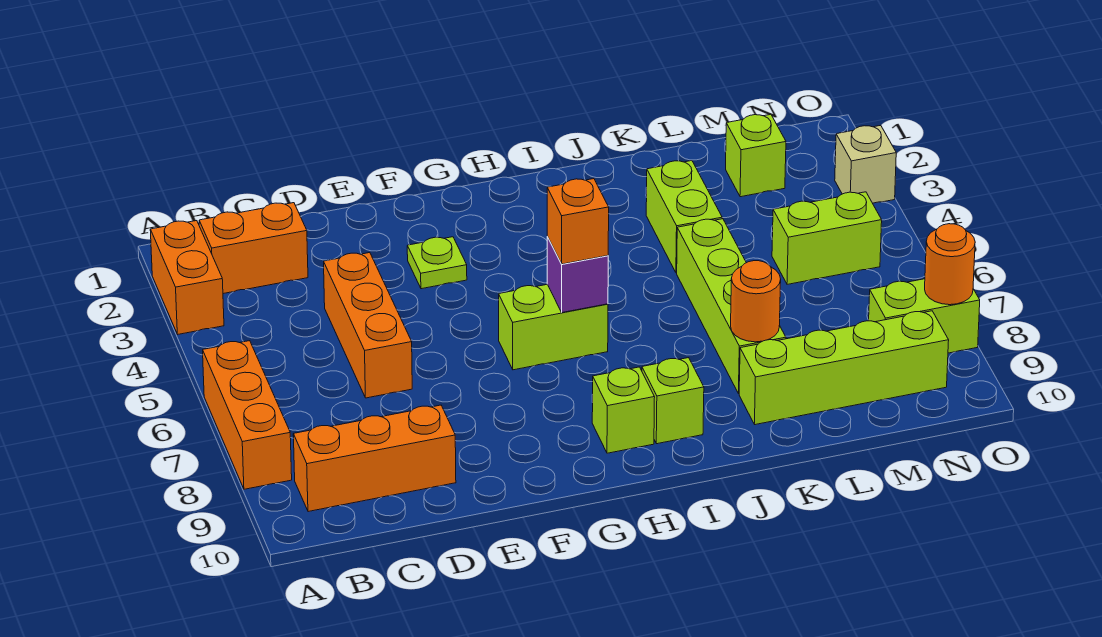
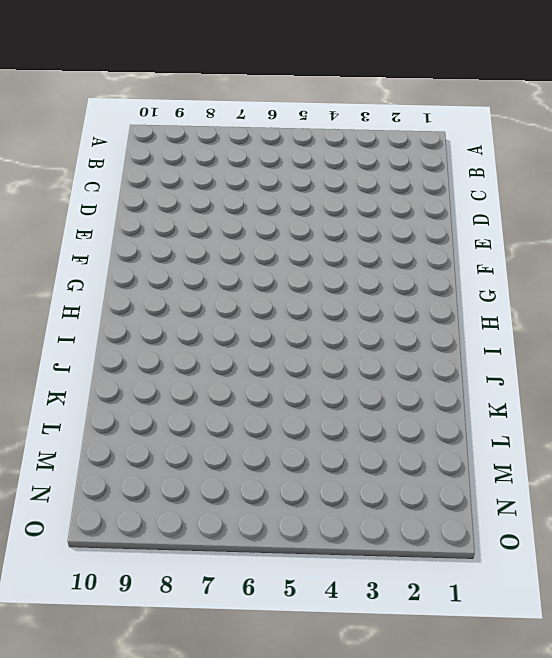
none -> orange 1x2 brick [150,221,224,334]
none -> orange 1x3 brick [203,341,292,489]
none -> orange 1x2 brick [199,203,308,294]

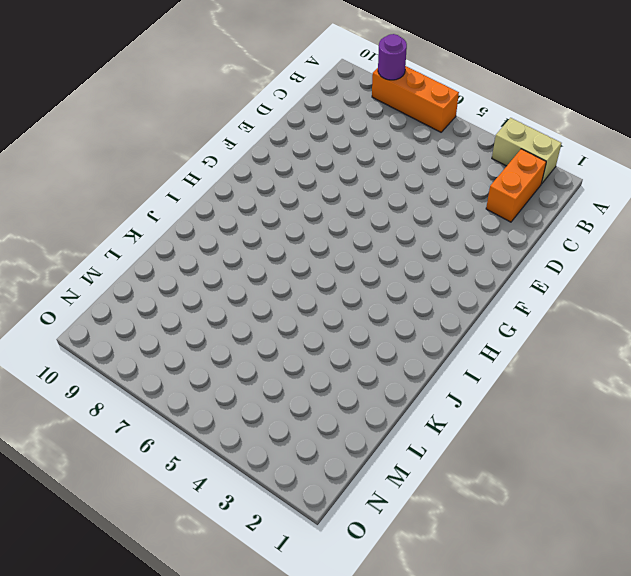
tan 1x2 brick [492,118,561,184] -> orange 1x2 brick [150,221,224,334]
purple 1x1 round brick [378,34,407,80] -> none
none -> orange 1x3 brick [293,405,456,512]
none -> orange 1x3 brick [324,253,412,398]
none -> lime 1x1 plate [407,237,467,289]

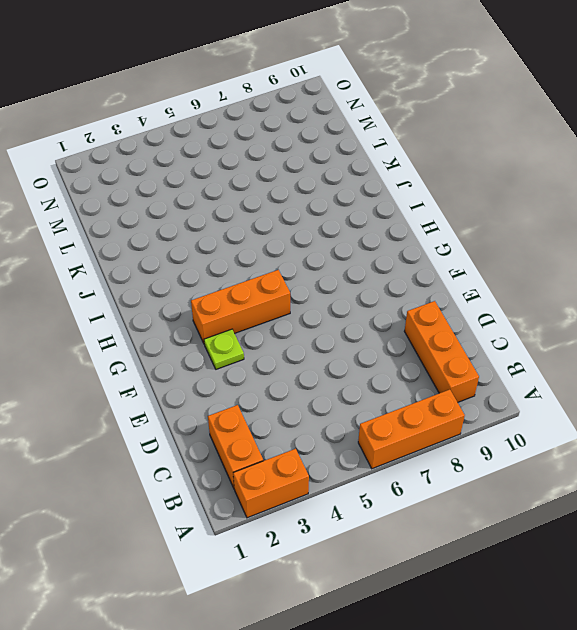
orange 1x3 brick [191,270,290,343] -> orange 1x3 brick moved to [324,253,412,398]
none -> lime 1x2 brick [499,284,608,370]
none -> lime 1x1 brick [592,367,655,453]
none -> lime 1x1 brick [642,358,704,444]

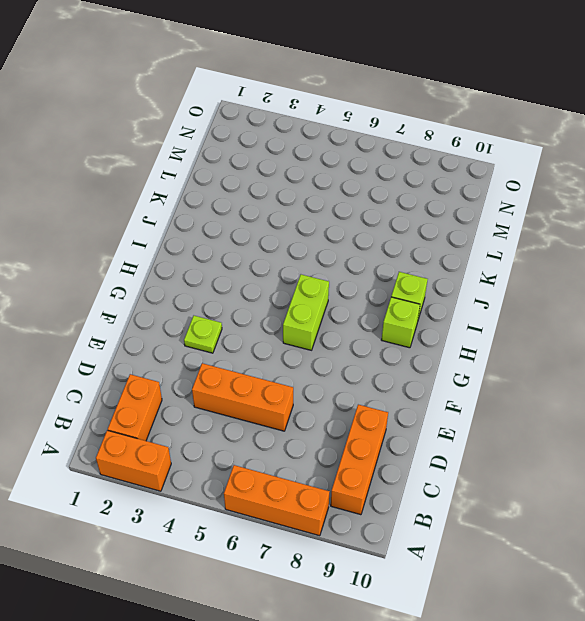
none -> lime 1x2 brick [646,161,722,273]
none -> lime 1x4 brick [677,219,786,394]
none -> lime 1x4 brick [739,311,949,425]

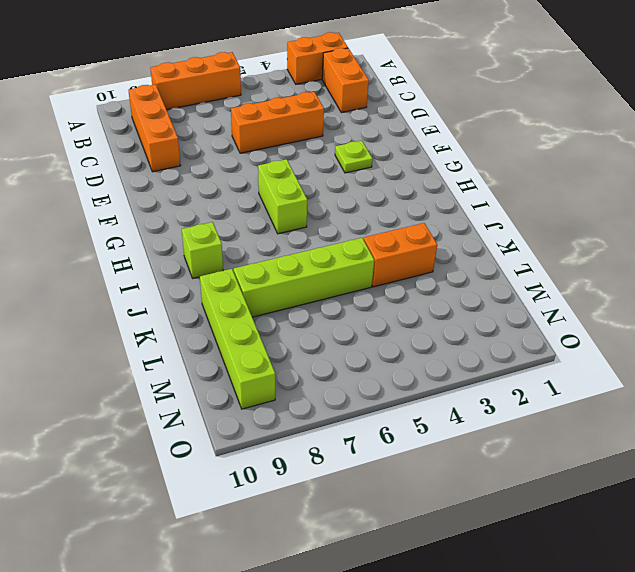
orange 1x2 brick [364,223,437,287] -> lime 1x2 brick [646,161,722,273]
none -> lime 1x1 brick [592,367,655,453]
none -> lime 1x1 brick [726,114,786,197]
none -> lime 1x2 brick [772,192,882,284]

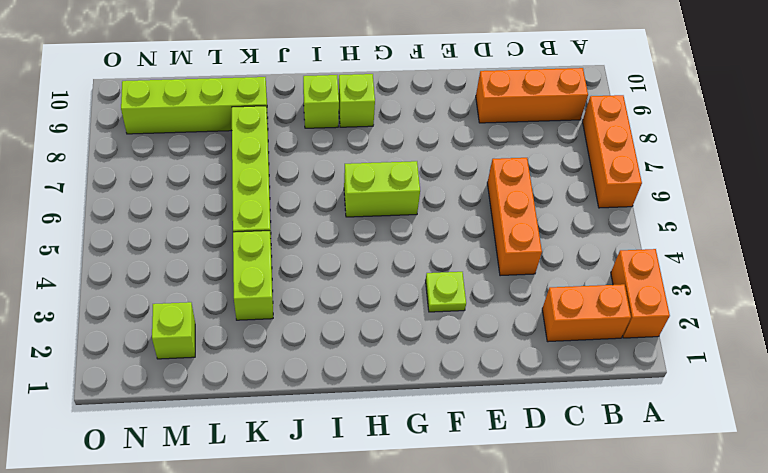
none -> lime 1x2 brick [772,192,882,284]
none -> lime 1x2 brick [869,279,980,353]
none -> tan 1x1 brick [835,125,896,203]

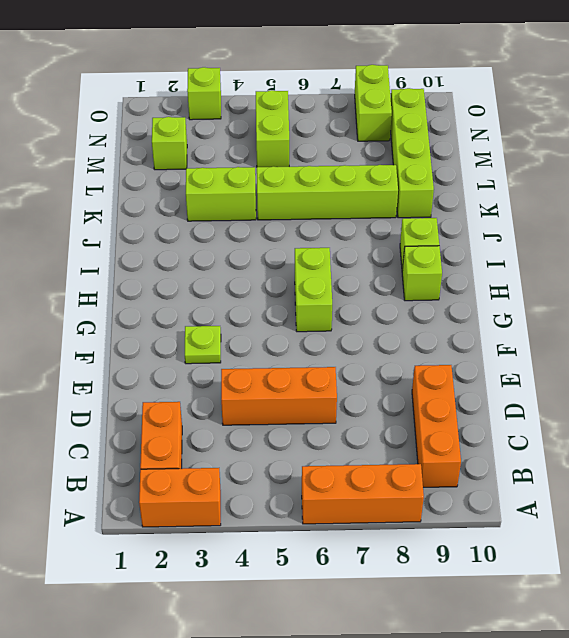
lime 1x1 brick [187,67,221,120] -> tan 1x1 brick [835,125,896,203]
none -> purple 1x1 brick [547,236,608,313]
none -> orange 1x1 round brick [731,261,781,342]
none -> orange 1x1 round brick [925,224,975,305]

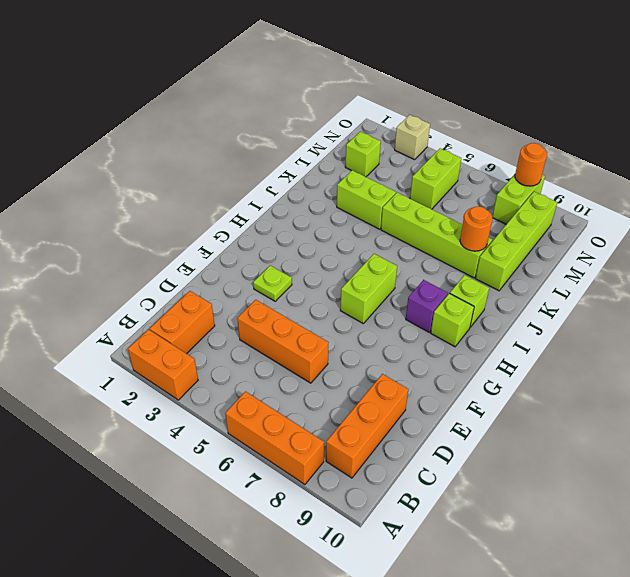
purple 1x1 brick [406,280,448,332] -> purple 1x1 brick moved to [547,236,608,313]
none -> orange 1x1 brick [547,179,609,264]

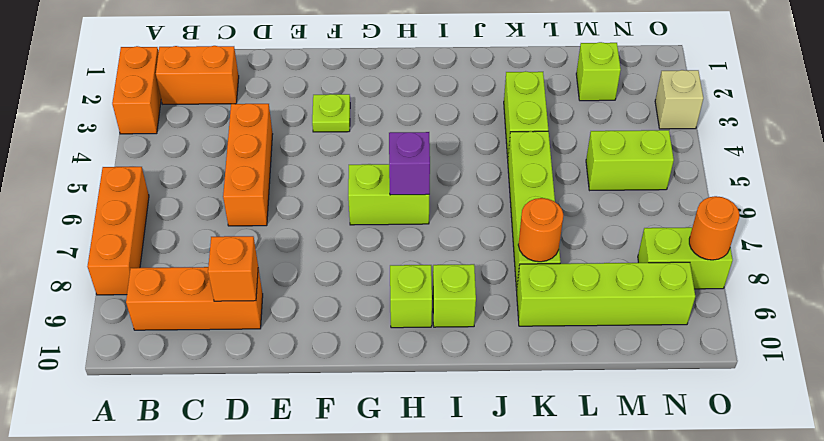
orange 1x1 brick [208,236,258,301] -> orange 1x1 brick moved to [547,179,609,264]

